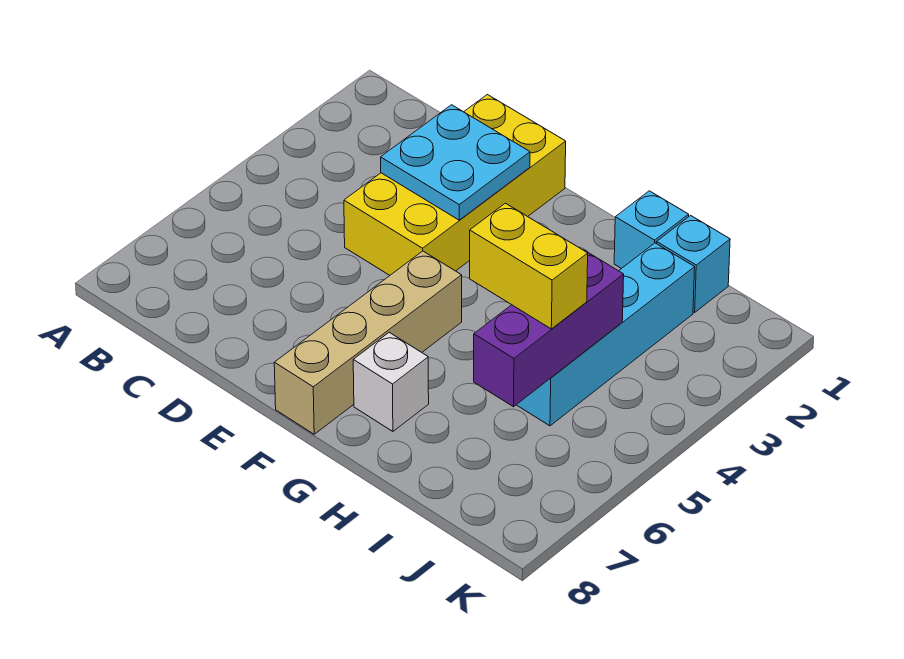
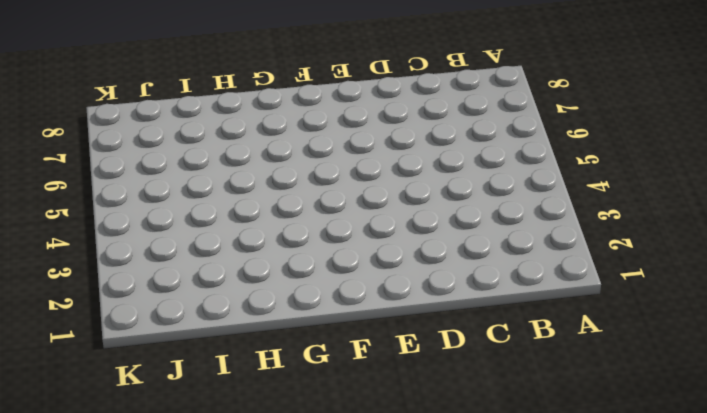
none -> yellow 2x4 brick [344,95,566,275]
none -> tan 1x4 brick [274,251,462,434]

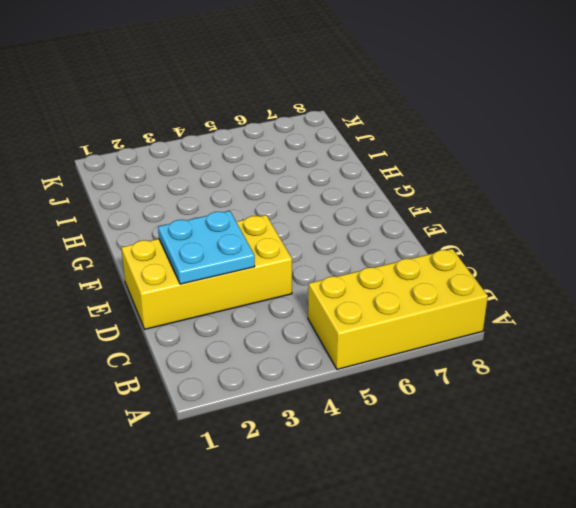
yellow 2x4 brick [308,249,488,369] -> none
none -> tan 1x4 brick [274,251,462,434]
none -> white 1x1 brick [353,332,429,431]

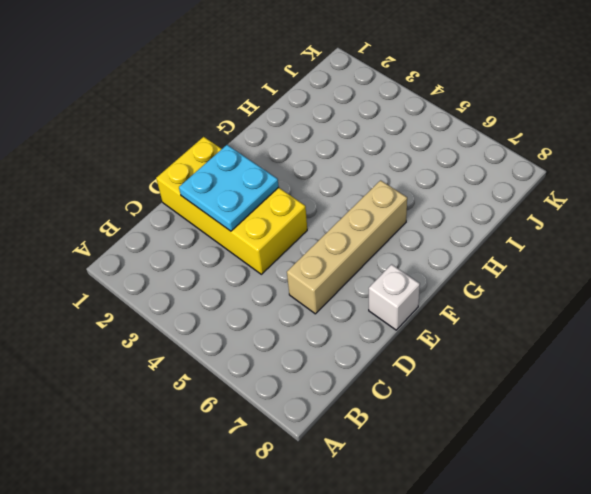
tan 1x4 brick [287,180,407,314] -> tan 1x4 brick turned to [274,251,462,434]
white 1x1 brick [369,264,420,330] -> white 1x1 brick moved to [353,332,429,431]
none -> cyan 1x1 brick [614,191,689,269]
none -> cyan 1x1 brick [657,215,730,312]

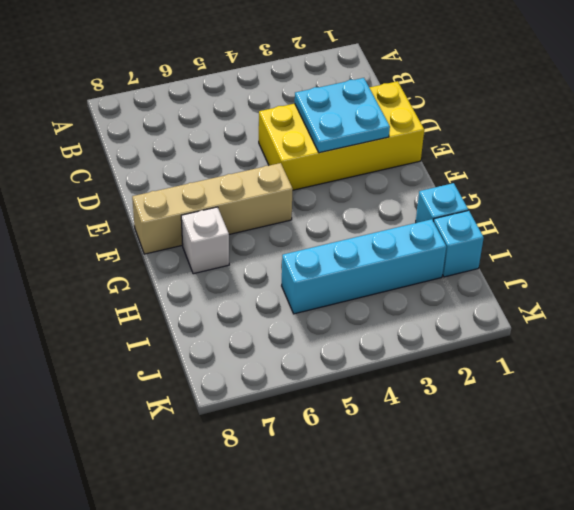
none -> purple 1x3 brick [474,250,624,407]
none -> yellow 1x2 brick [470,203,588,329]

